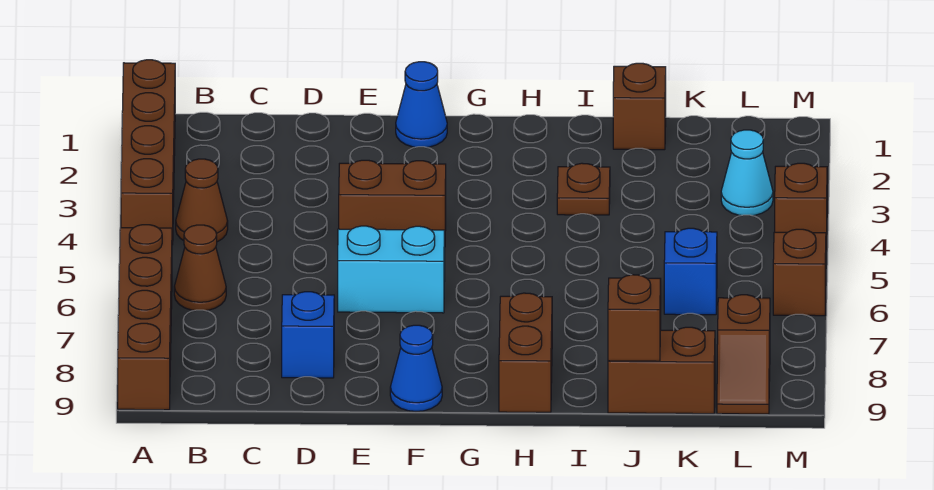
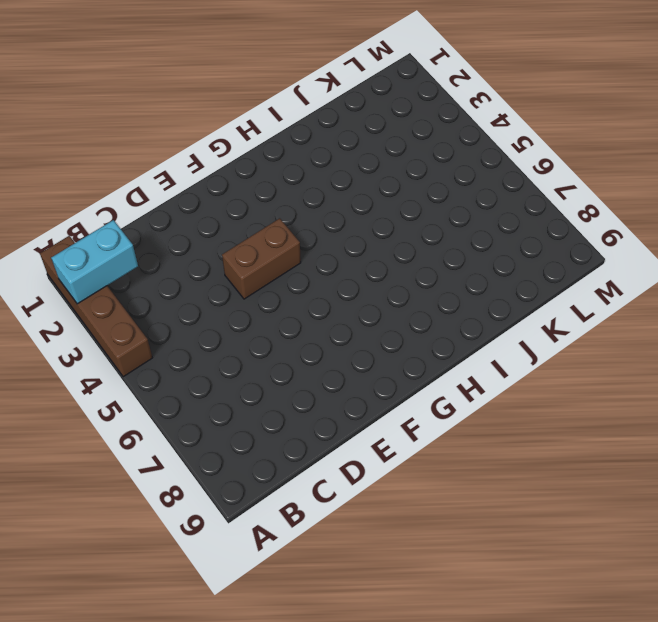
cyan 1x2 brick [51,220,138,304] -> cyan 1x2 brick moved to [338,226,445,313]
none -> brown 1x4 brick [118,225,172,410]
none -> brown 1x1 cone [176,159,228,242]
none -> brown 1x1 cone [174,225,226,311]

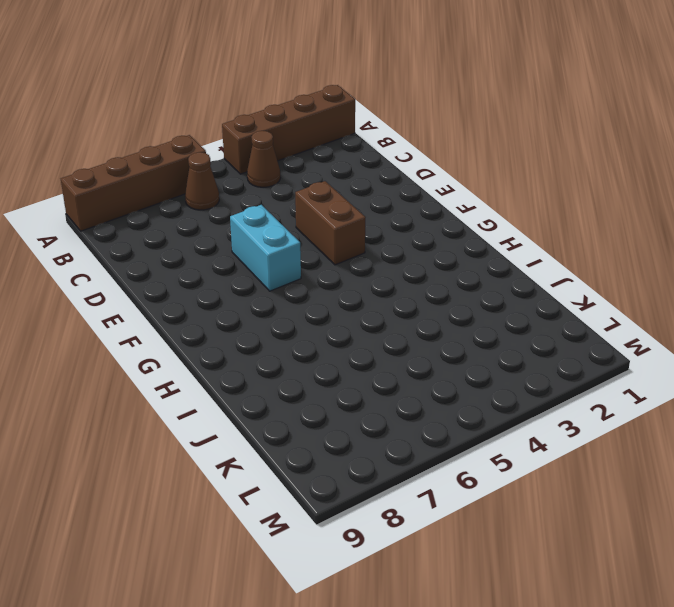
none -> blue 1x1 brick [282,292,334,378]
none -> blue 1x1 cone [396,62,447,147]
none -> blue 1x1 cone [390,325,442,411]

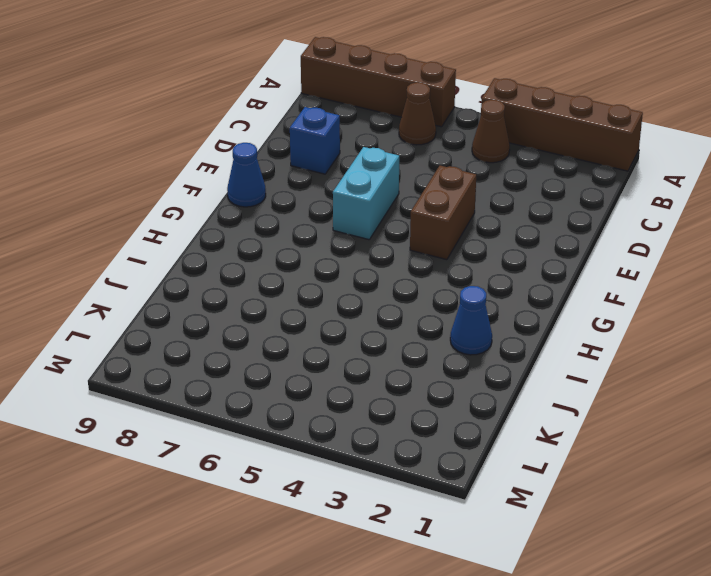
blue 1x1 cone [450,286,492,355] -> blue 1x1 cone moved to [396,62,447,147]
none -> brown 1x2 brick [499,293,552,412]
none -> brown 1x1 plate [557,163,610,215]
none -> brown 1x1 brick [613,63,666,150]

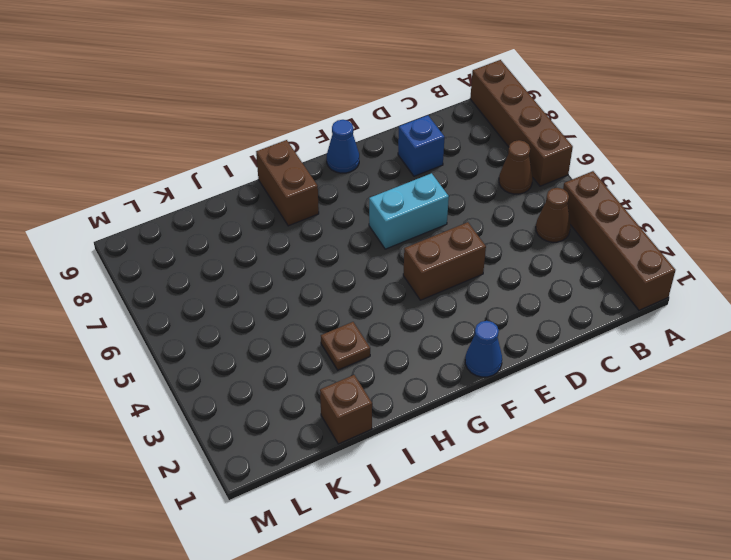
none -> brown 1x2 brick [608,327,715,414]
none -> blue 1x1 brick [664,228,717,315]
none -> cyan 1x1 cone [721,130,773,216]

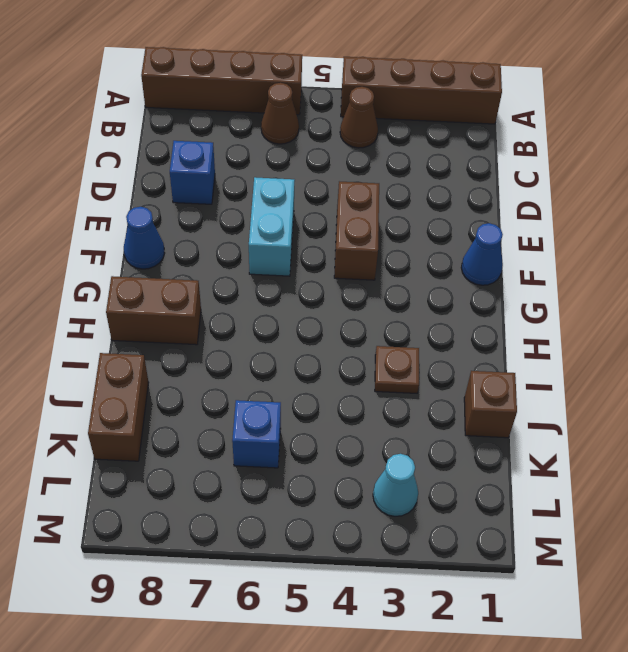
none -> brown 1x2 slope [717,295,770,414]
none -> brown 1x1 brick [775,163,827,249]
none -> brown 1x1 brick [773,229,826,316]

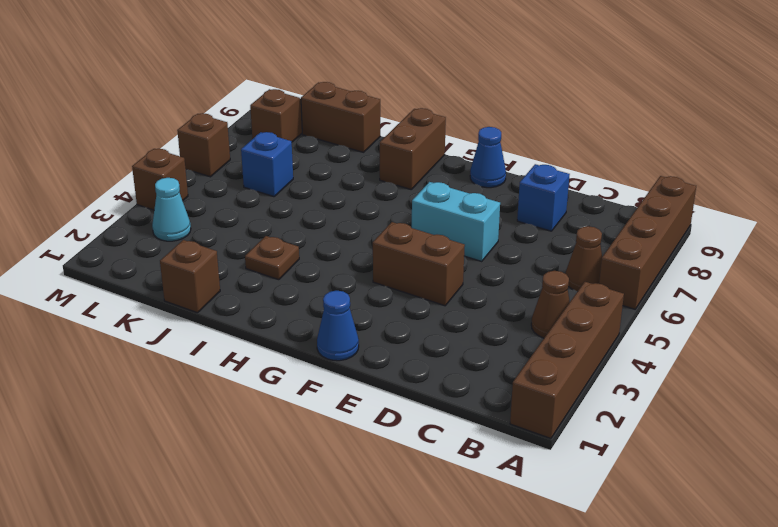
none -> brown 1x1 brick [608,275,661,361]

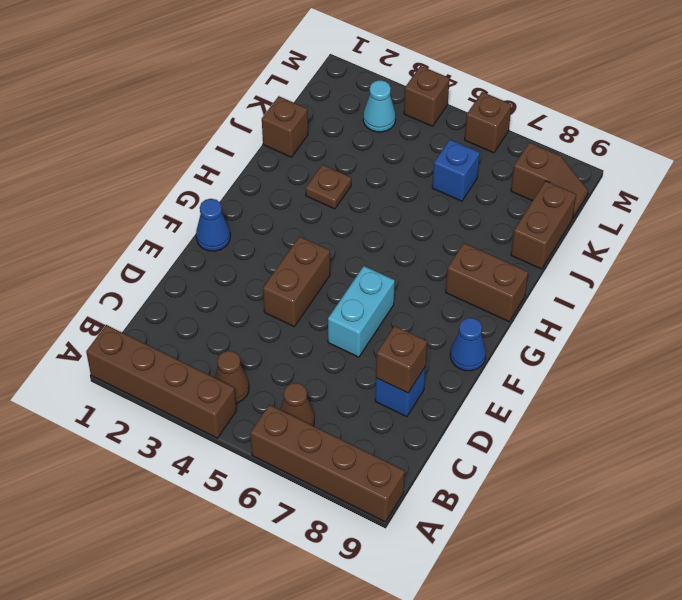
brown 1x1 brick [376,326,427,393] -> brown 1x1 brick moved to [608,275,661,361]

